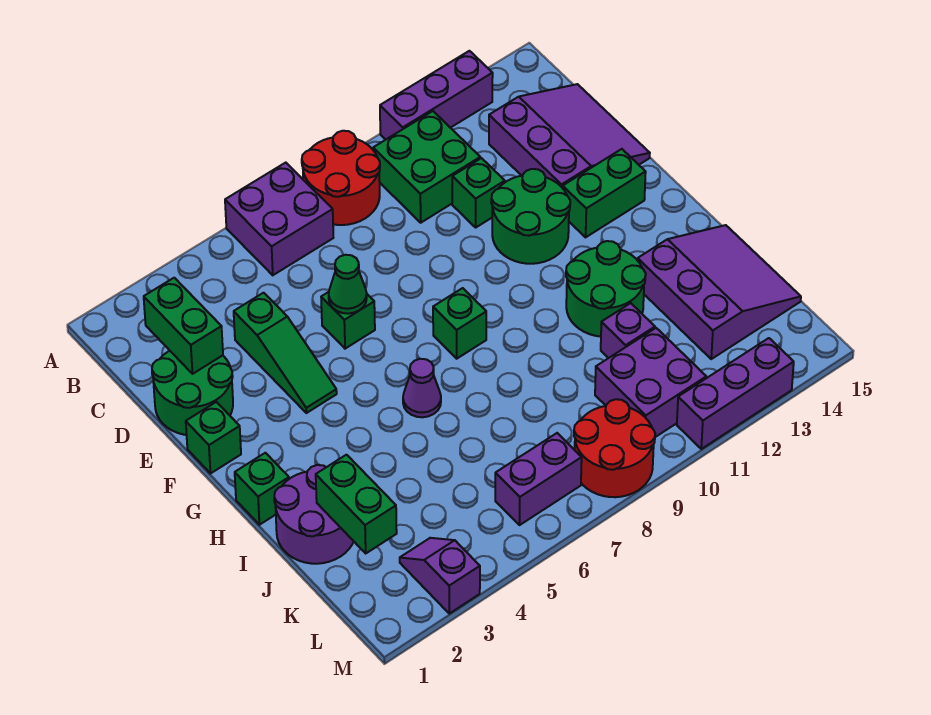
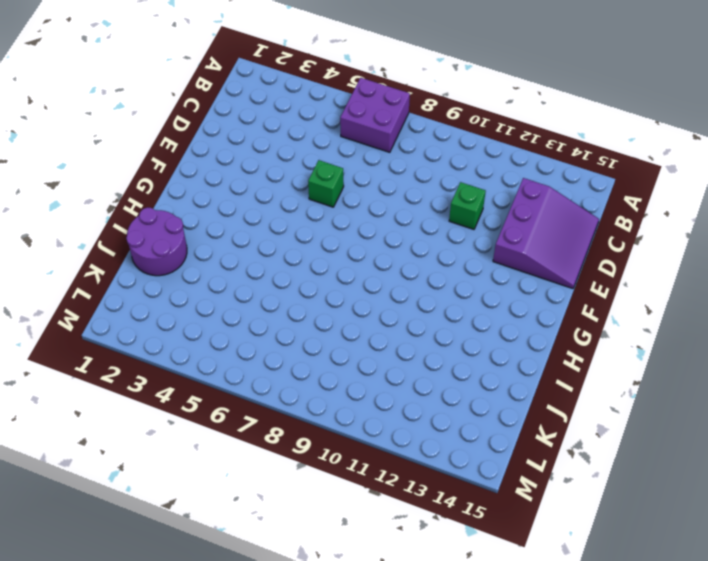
none -> red 2x2 round brick [302,131,380,225]
none -> purple 1x3 brick [380,51,493,140]
none -> green 2x2 brick [373,111,480,223]

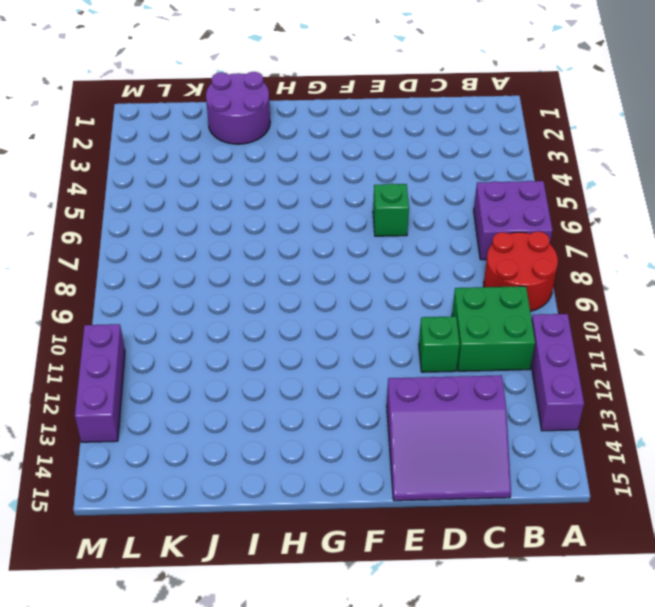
none -> green 2x2 round brick [152,351,233,435]
none -> green 1x3 slope [234,293,337,413]
none -> green 2x2 round brick [491,169,570,264]

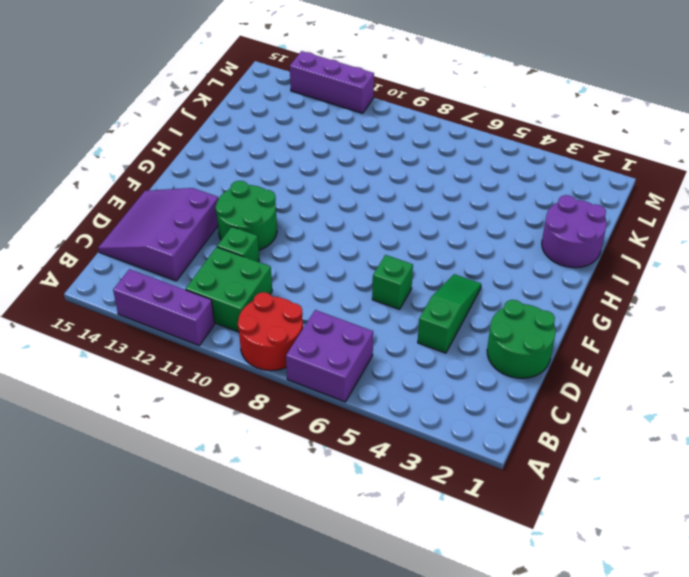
none -> green 1x1 brick [186,402,241,473]
none -> green 1x2 brick [563,149,646,237]
none -> green 1x1 brick [433,288,486,359]

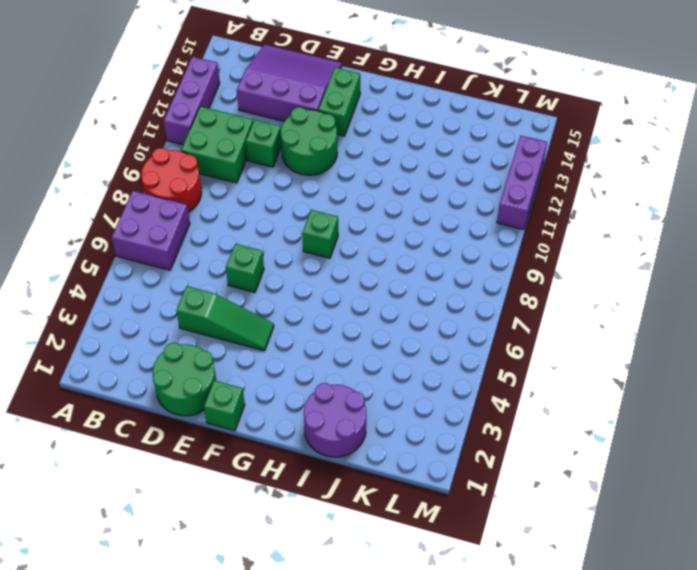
none -> green 1x1 brick [235,453,289,525]
none -> purple 1x1 cone [403,359,441,417]
none -> green 2x2 round brick [566,241,646,337]

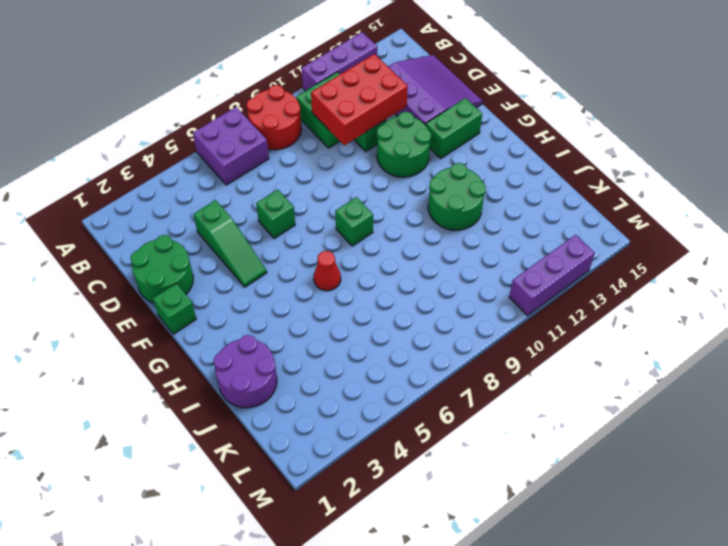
red 2x3 brick [311,54,408,145] -> none
red 1x1 cone [314,251,341,291] -> purple 1x1 cone [403,359,441,417]
none -> green 1x1 brick [235,453,289,525]
none -> purple 3x3 slope [638,225,801,359]
none -> purple 1x1 brick [601,303,655,358]

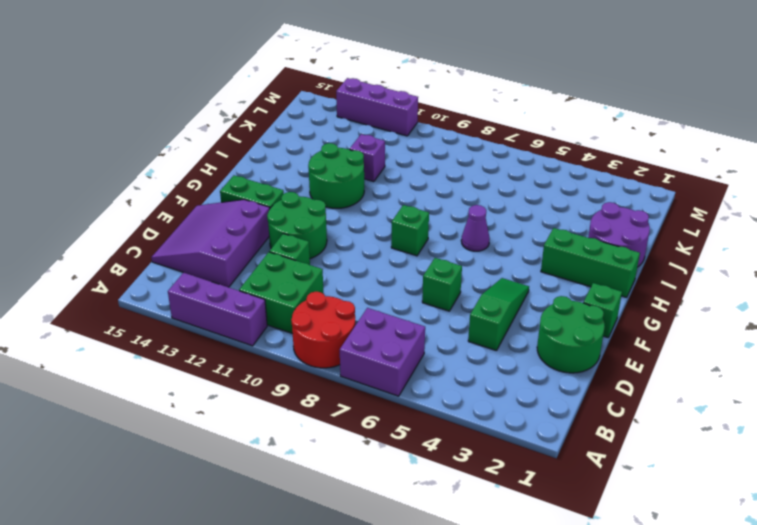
green 1x3 brick [541,228,640,297] -> green 1x1 brick [235,453,289,525]
none -> purple 3x3 slope [638,225,801,359]
none -> purple 2x2 brick [595,328,706,437]
none -> purple 1x2 slope [400,538,480,614]

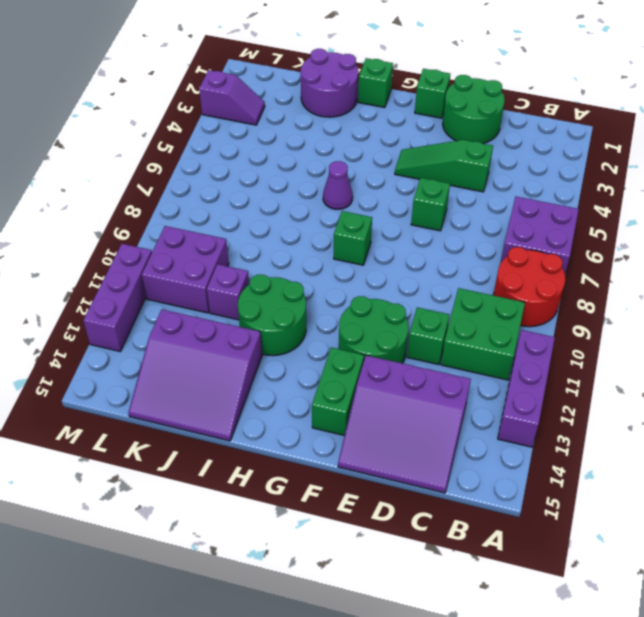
none -> purple 1x2 brick [495,433,582,525]
none -> red 2x2 round brick [574,399,655,497]
none -> green 1x2 brick [144,278,223,374]

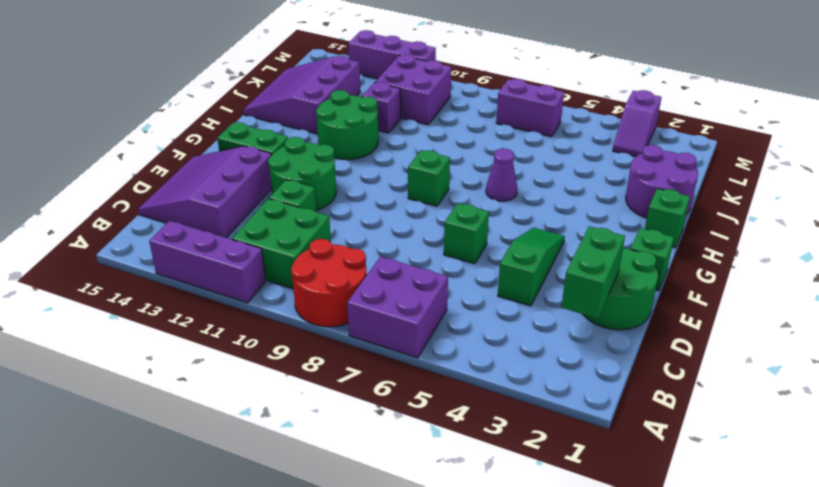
none -> red 2x2 round brick [574,399,655,497]
none -> green 1x1 cone [329,255,367,314]
none -> green 1x2 brick [316,455,397,553]

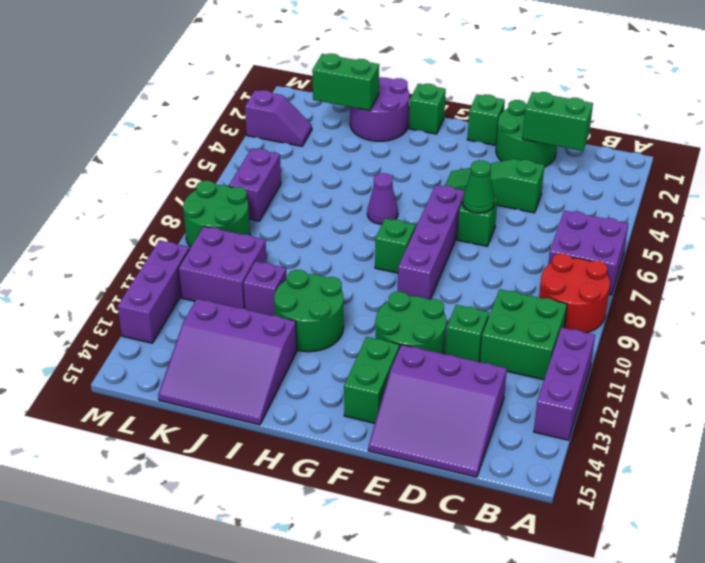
purple 1x4 brick [398,185,465,300] -> none
green 2x2 round brick [183,181,250,247] -> red 2x2 round brick [574,399,655,497]

